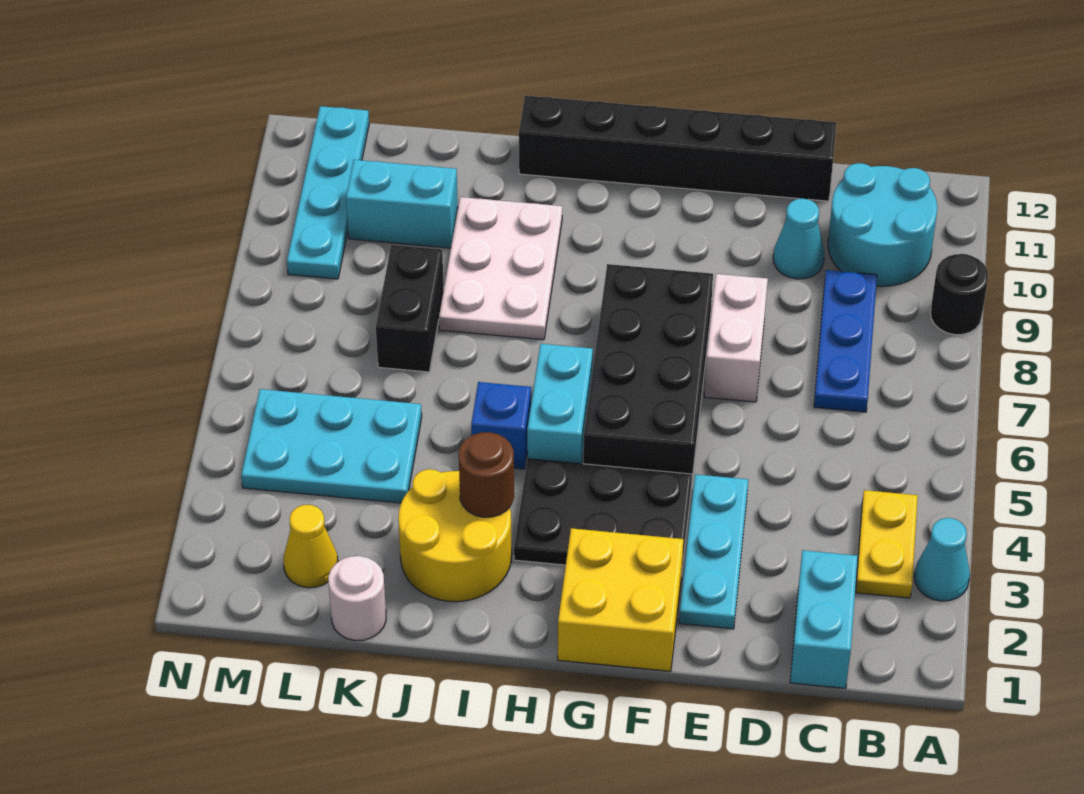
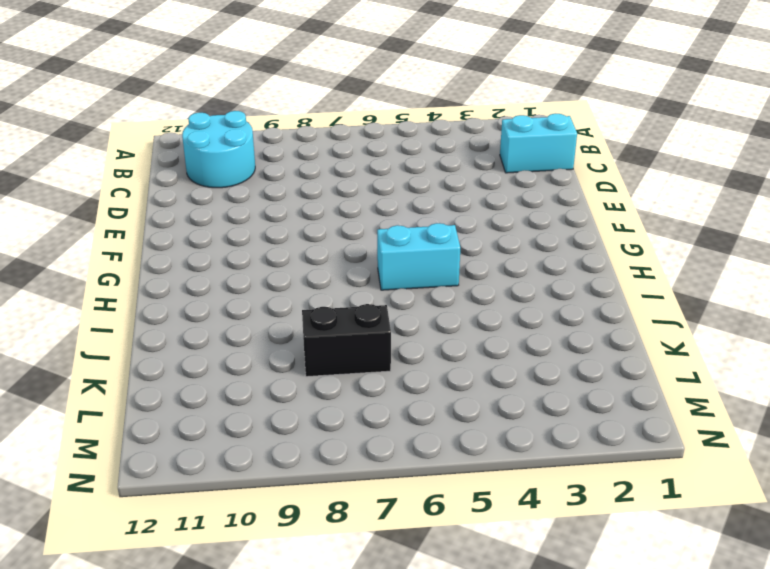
none -> cyan 1x1 cone [914,518,970,601]
none -> black 1x1 round brick [930,254,988,335]
none -> yellow 1x2 plate [856,490,918,598]

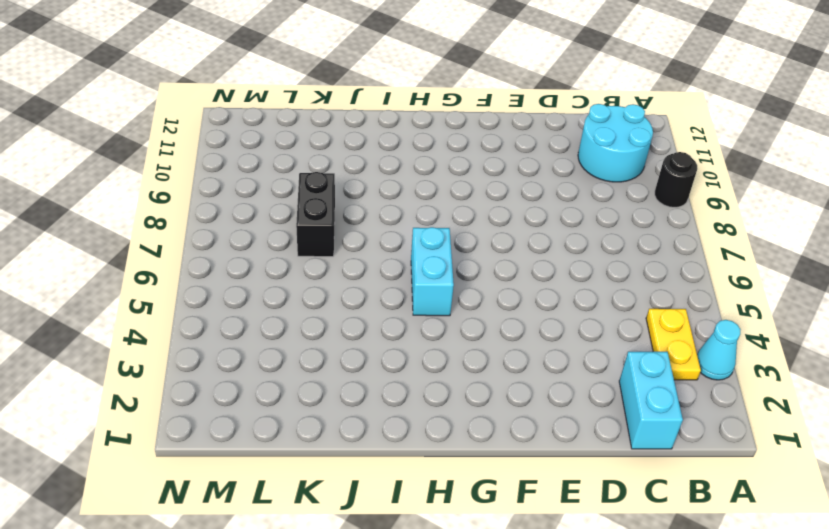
none -> blue 1x3 plate [814,270,877,412]
none -> cyan 1x1 cone [773,199,824,279]
none -> black 1x6 brick [519,96,836,201]

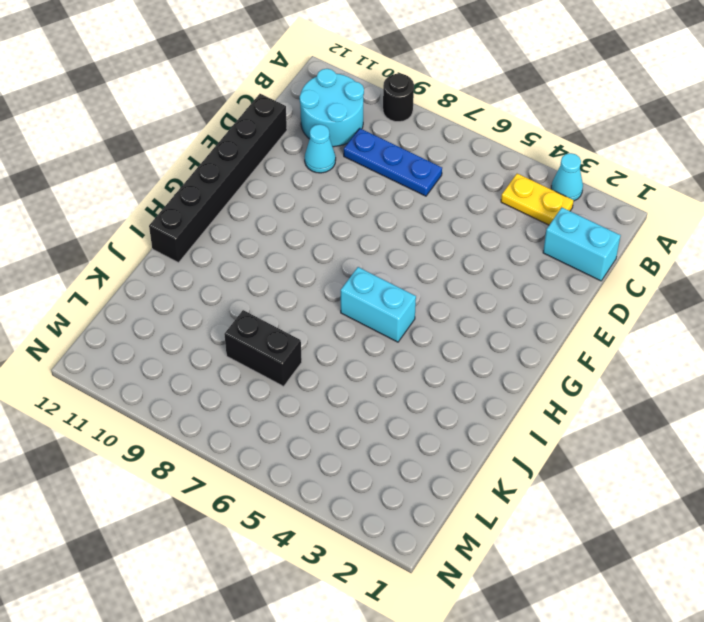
none -> cyan 1x3 plate [679,474,748,629]
none -> white 1x2 brick [704,274,768,402]
none -> yellow 2x2 brick [558,528,683,671]

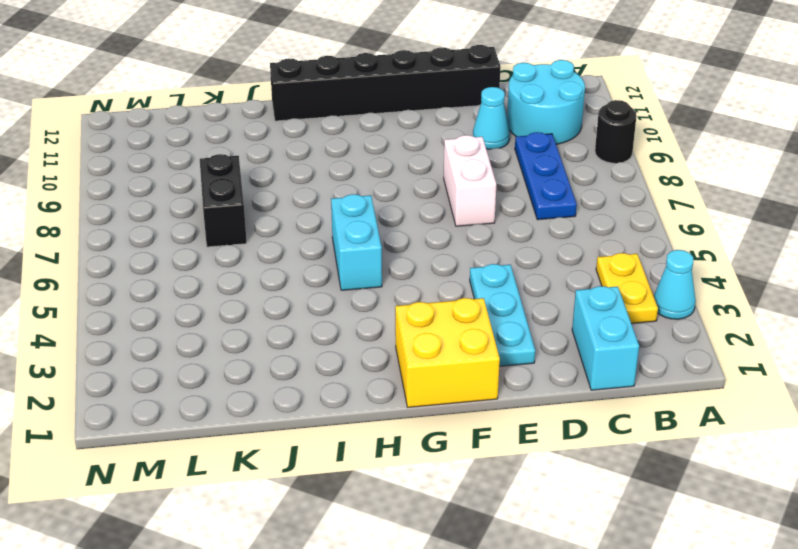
none -> black 2x3 plate [514,459,692,576]
none -> black 2x4 brick [583,264,713,478]
none -> yellow 2x2 round brick [398,469,512,602]

